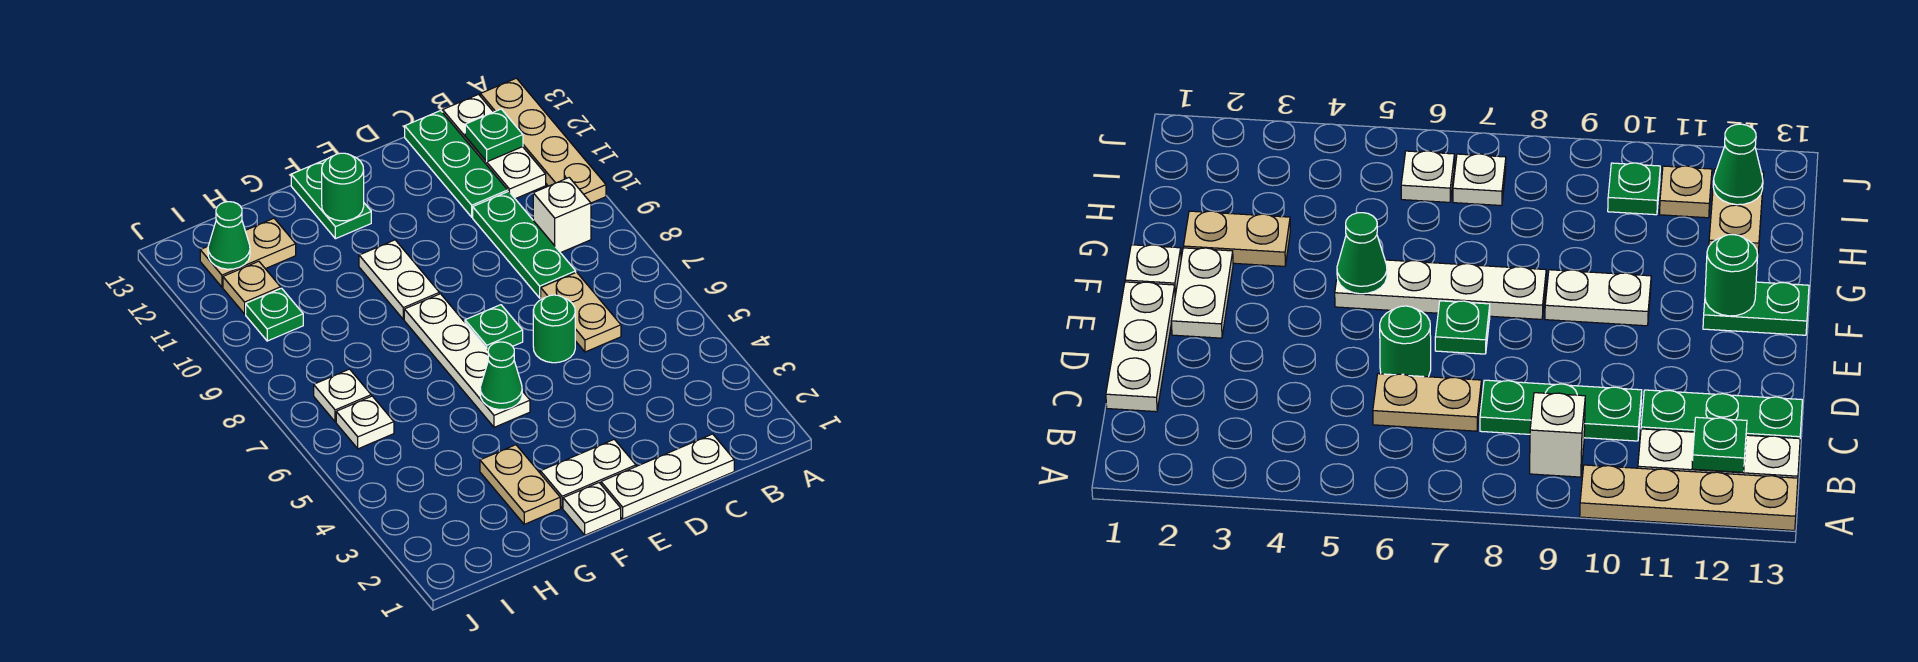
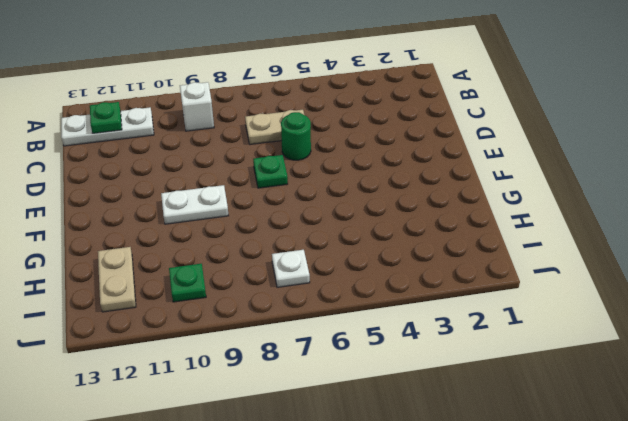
none -> tan 1x4 plate [480,78,606,203]
none -> white 1x3 plate [601,434,734,519]
none -> green 1x3 plate [473,191,576,298]

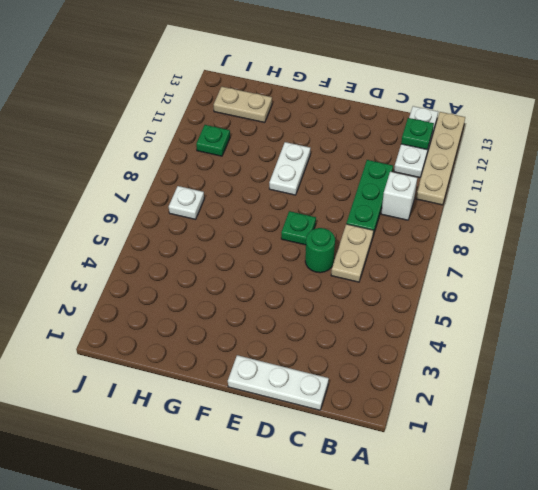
none -> green 1x3 plate [405,111,508,217]
none -> white 1x2 plate [540,439,636,508]
none -> white 1x1 plate [563,483,621,535]

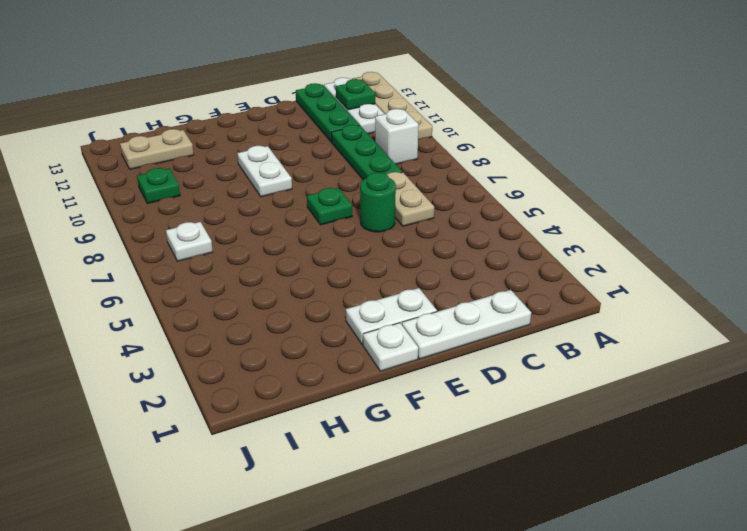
none -> white 1x4 plate [404,294,530,427]
none -> green 1x2 plate [291,159,371,239]
none -> tan 1x2 plate [480,445,560,524]

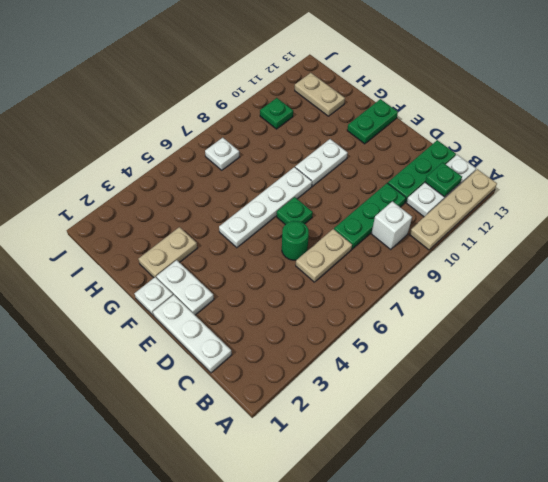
none -> white 1x1 plate [336,396,394,449]
none -> tan 1x1 plate [223,261,281,314]
none -> green 1x1 cone [480,342,522,410]

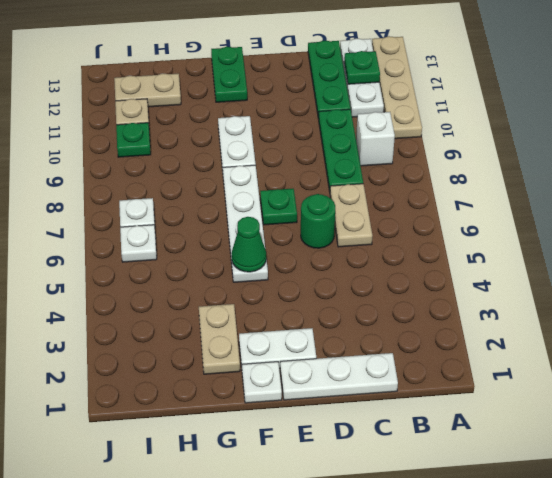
none -> green 1x1 round brick [322,153,364,221]
none -> green 1x1 cone [208,202,250,269]

